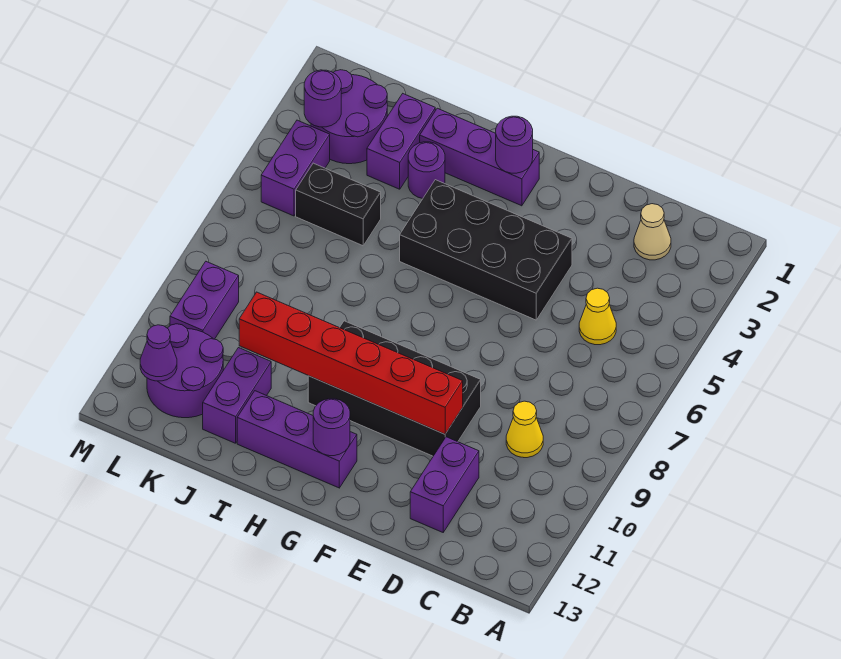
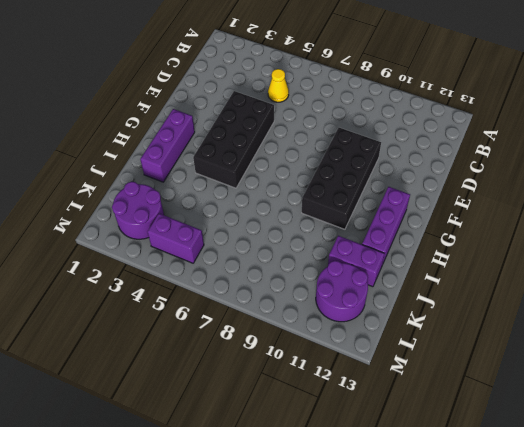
none -> tan 1x1 cone [634,204,671,260]
none -> yellow 1x1 cone [506,401,543,458]
none -> purple 1x2 brick [410,437,479,532]

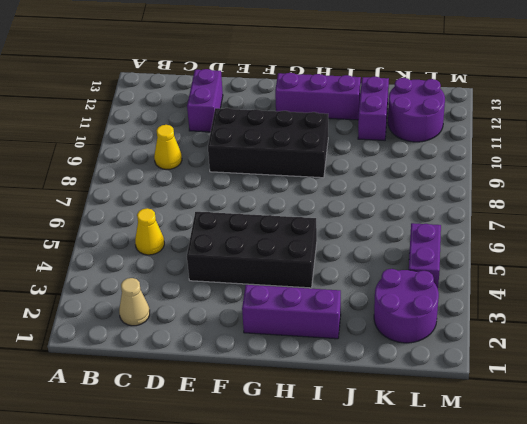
none -> purple 1x1 round brick [408,142,445,199]
none -> purple 1x2 brick [367,94,435,189]
none -> black 1x2 brick [296,163,381,246]

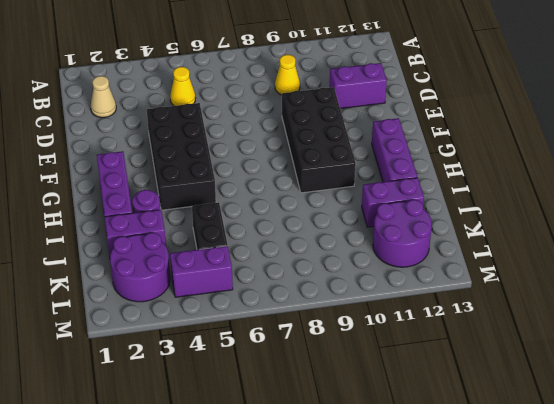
none -> purple 1x2 brick [170,262,239,339]
none -> red 1x6 brick [239,292,463,434]
none -> purple 1x1 round brick [496,116,533,173]

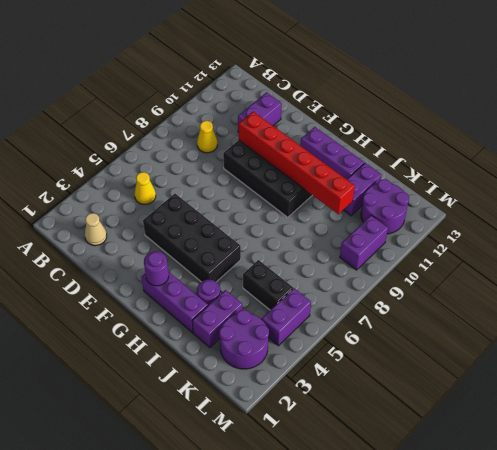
none -> purple 1x1 round brick [313,399,350,456]
none -> purple 1x1 round brick [304,70,341,127]
none -> purple 1x1 cone [140,325,177,381]

